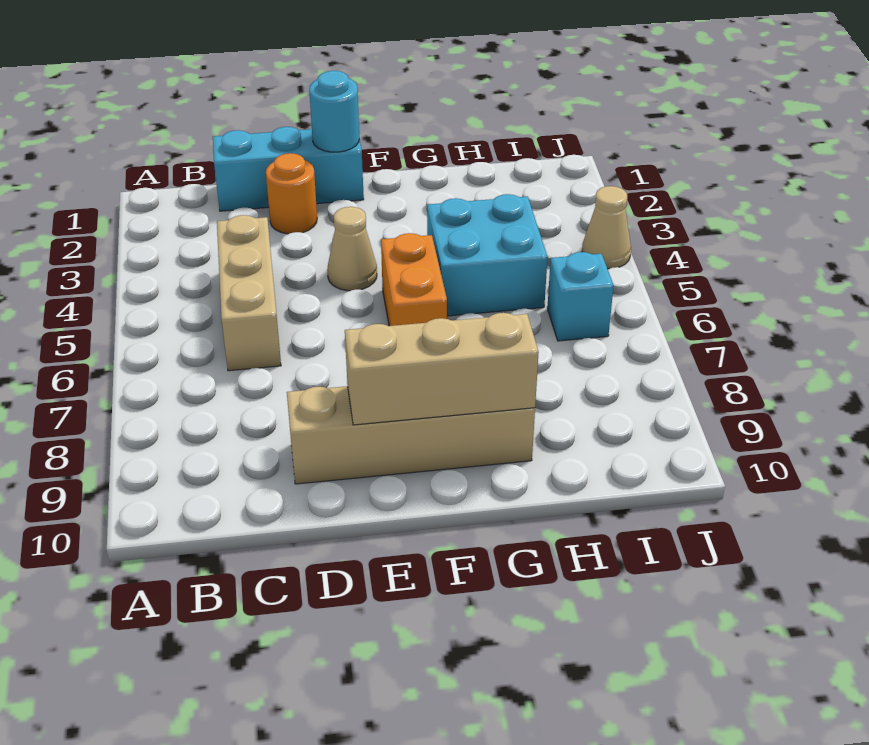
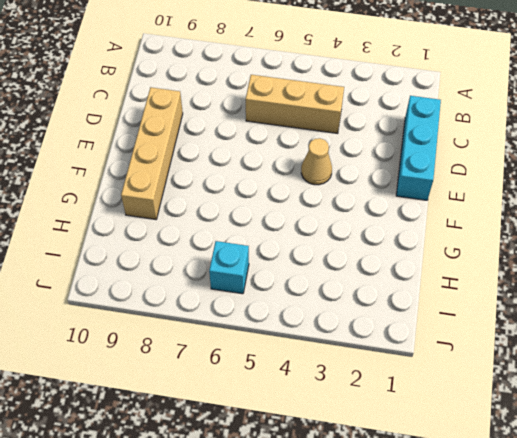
none -> orange 1x1 round brick [266,153,317,234]
none -> orange 1x2 brick [381,233,447,326]

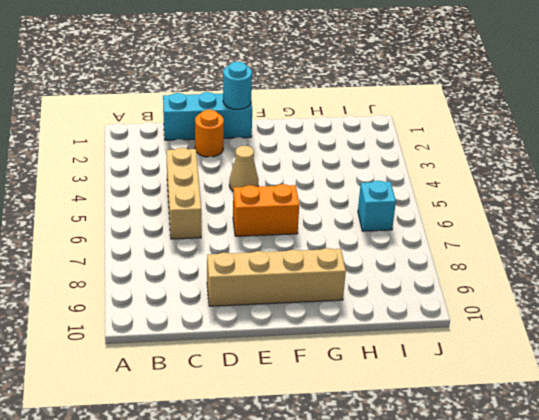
orange 1x2 brick [233,184,299,236] -> orange 1x2 brick turned to [381,233,447,326]
none -> cyan 2x2 brick [427,194,547,316]
none -> tan 1x1 cone [582,186,631,269]

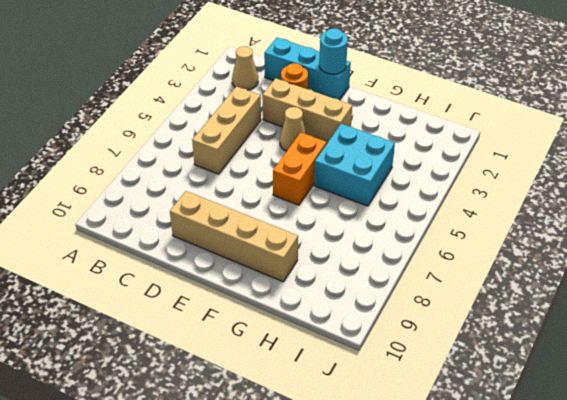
tan 1x1 cone [232,46,258,90] -> tan 1x1 cone moved to [582,186,631,269]
tan 1x3 brick [262,78,352,143] -> tan 1x3 brick moved to [345,313,539,425]
none -> cyan 1x1 brick [547,252,614,341]

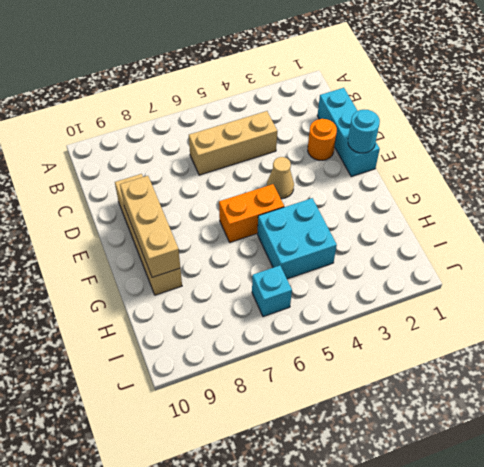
none -> tan 1x1 cone [582,186,631,269]

